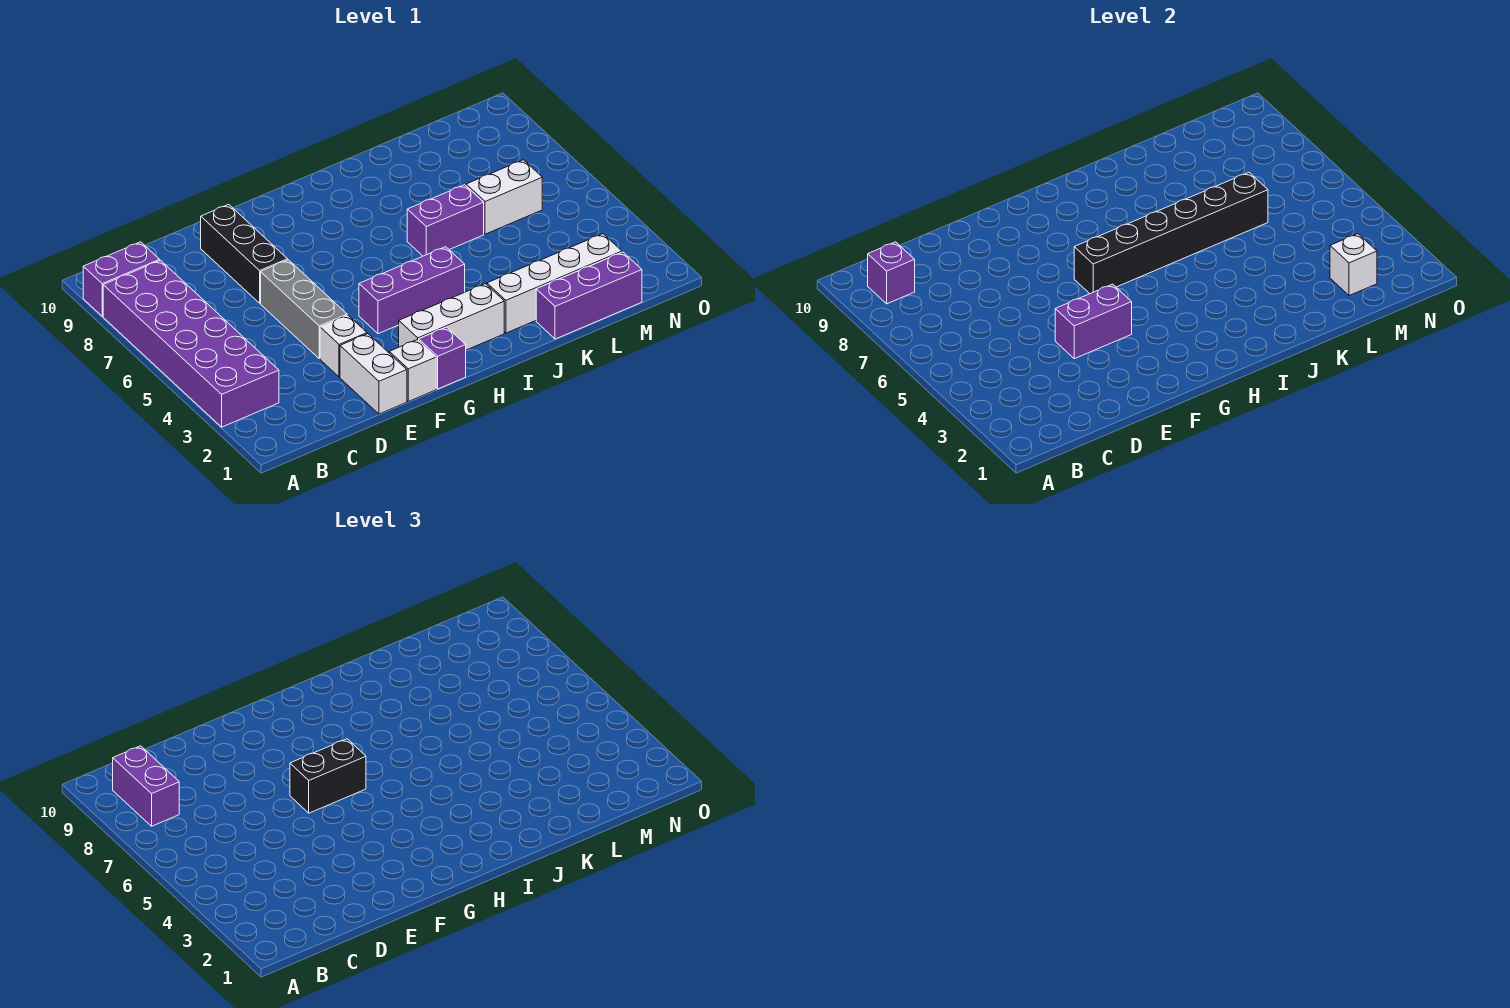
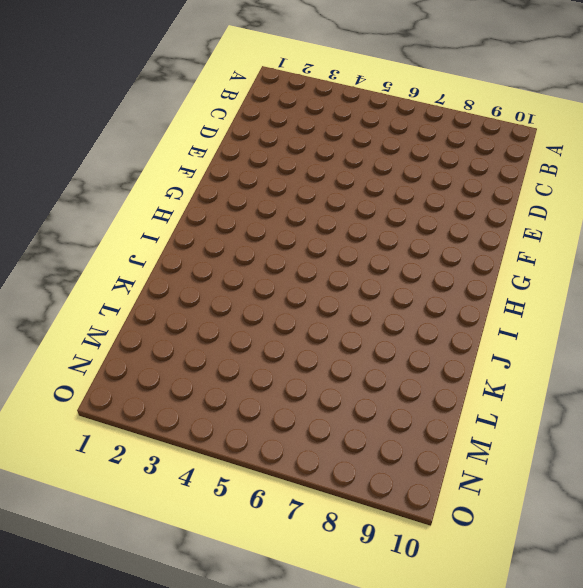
none -> purple 2x6 brick [103,260,279,427]
none -> purple 1x2 brick [83,242,160,316]
none -> white 1x2 brick [340,334,407,414]

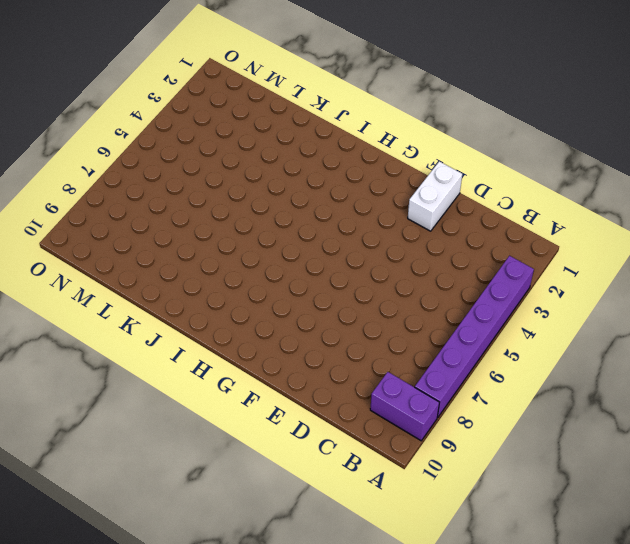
purple 1x6 brick [415,256,534,418] -> purple 2x6 brick [103,260,279,427]
none -> white 1x1 brick [320,315,367,377]
none -> grey 1x3 brick [261,260,347,359]
none -> black 1x3 brick [201,204,288,303]

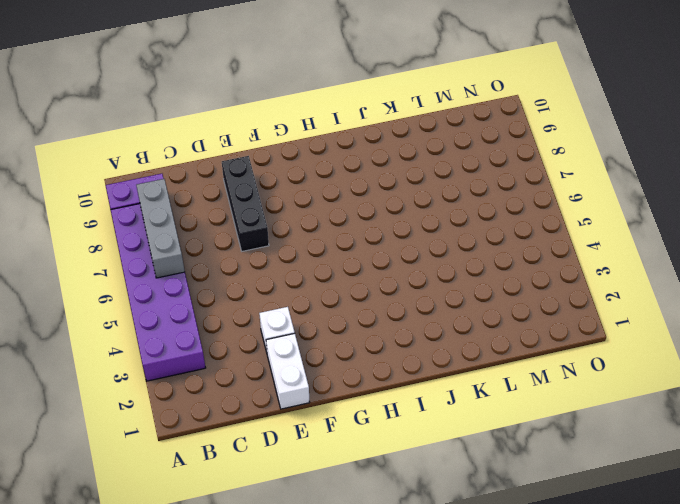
grey 1x3 brick [136,179,185,278] -> grey 1x3 brick moved to [261,260,347,359]
none -> white 1x1 brick [389,340,436,402]
none -> purple 1x1 brick [419,327,466,389]
none -> white 1x3 brick [399,284,504,350]

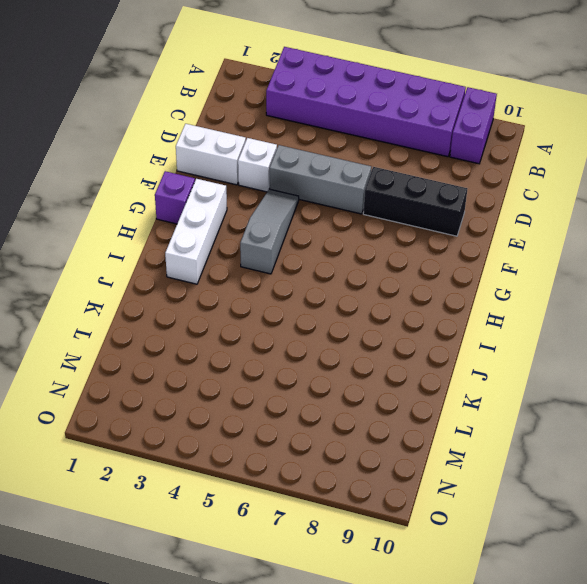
grey 1x3 slope [240,189,299,274] -> purple 1x3 brick [359,247,465,334]
none -> white 1x1 brick [389,340,436,402]
none -> white 1x4 brick [487,234,622,333]
none -> purple 1x2 brick [407,185,484,256]

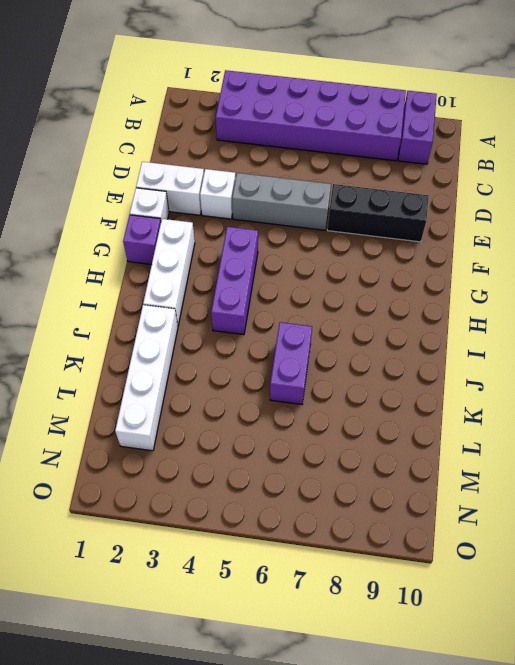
none -> purple 1x3 brick [536,252,642,339]
none -> white 1x2 brick [466,160,542,234]
none -> purple 1x1 brick [868,242,915,304]

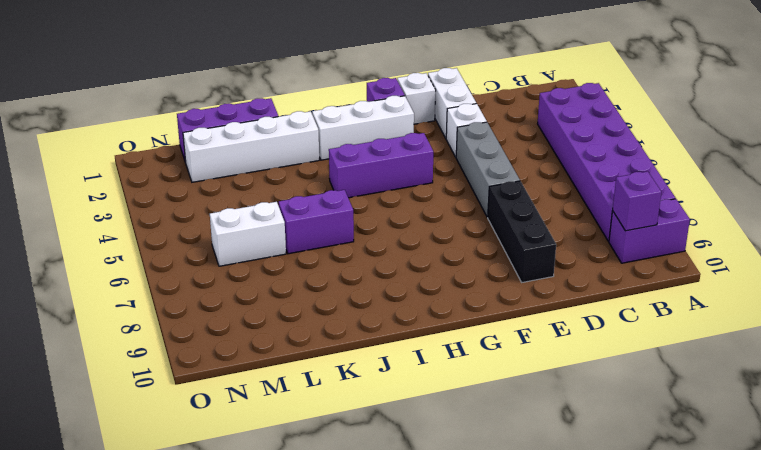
none -> purple 1x2 brick [1055,284,1132,359]
none -> black 1x6 brick [1074,172,1268,294]
none -> white 1x1 brick [1330,234,1377,296]

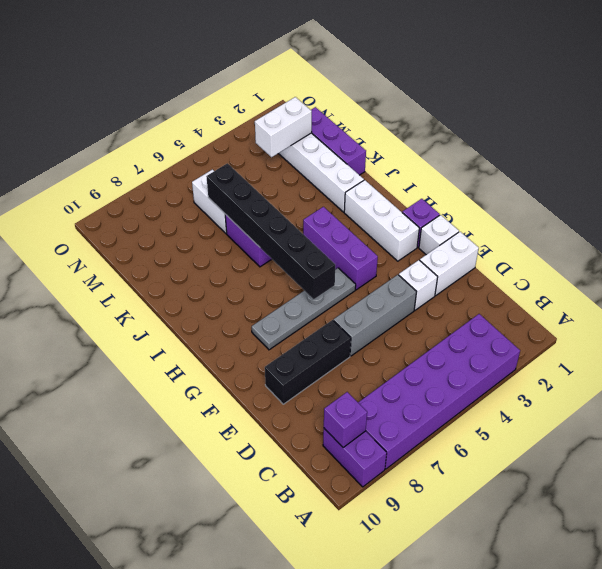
grey 1x4 plate [252,268,356,350] -> none
white 1x2 brick [255,97,312,157] -> white 1x1 brick [1330,234,1377,296]
none -> purple 1x2 brick [1055,284,1132,359]
none -> purple 1x2 brick [113,746,179,826]
none -> black 1x2 brick [290,739,366,813]

